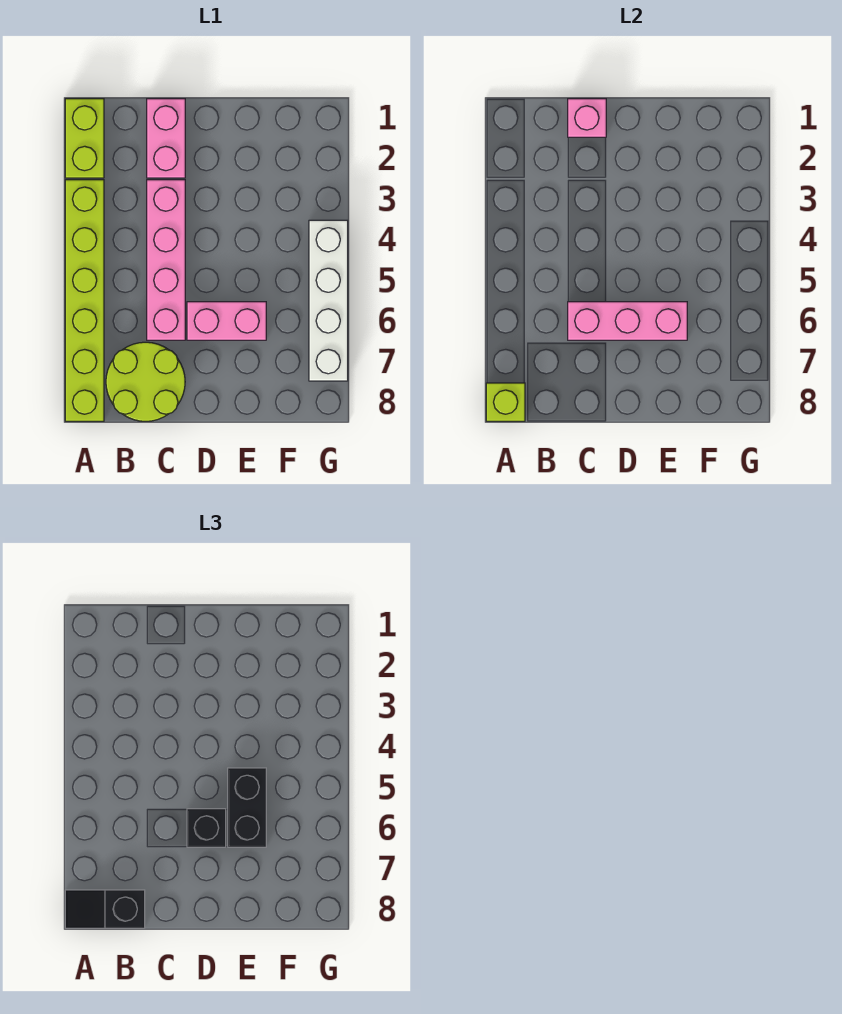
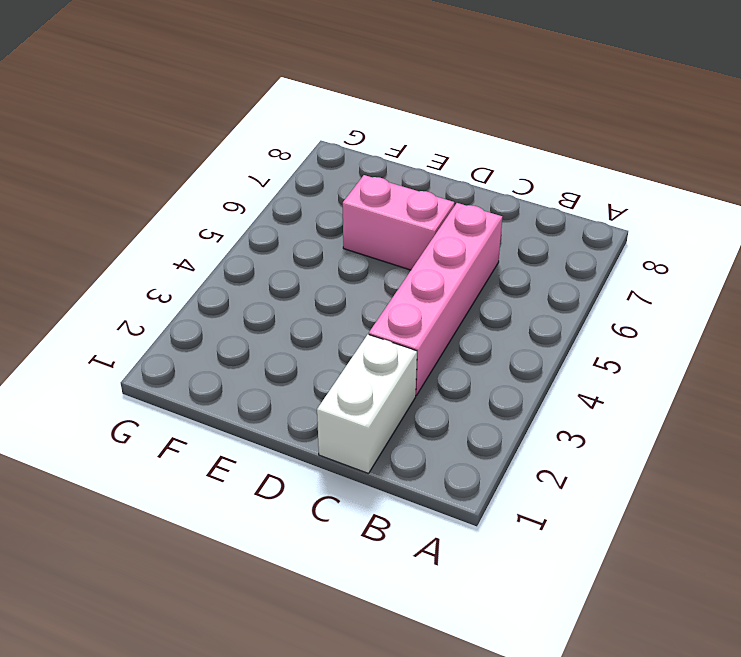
white 1x2 brick [317,334,417,474] -> pink 1x2 brick [147,99,185,178]
none -> lime 1x2 brick [65,99,104,178]
none -> lime 1x6 brick [65,180,104,421]
none -> lime 2x2 round brick [106,342,185,421]

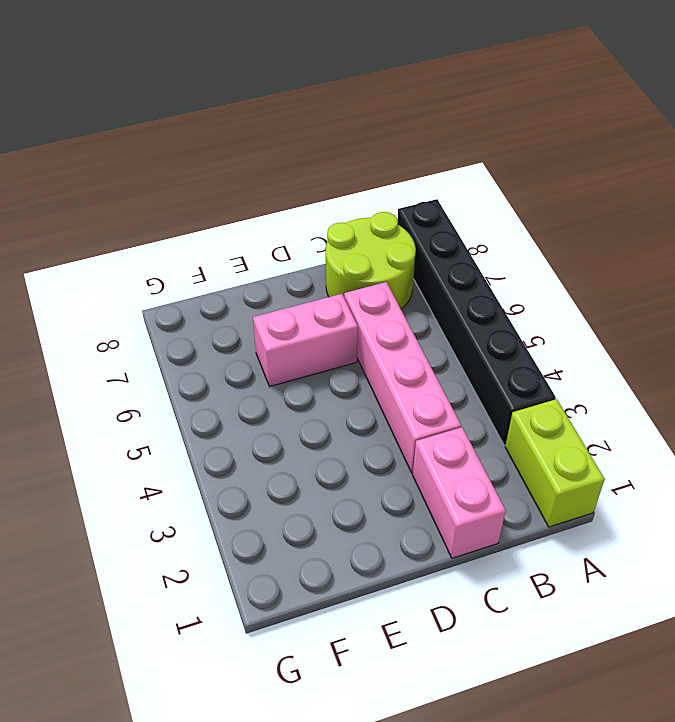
black 1x6 brick [397,199,556,445] -> lime 1x6 brick [65,180,104,421]
none -> white 1x4 brick [309,220,348,381]
none -> lime 1x1 brick [486,383,525,421]
none -> pink 1x1 brick [568,99,606,137]

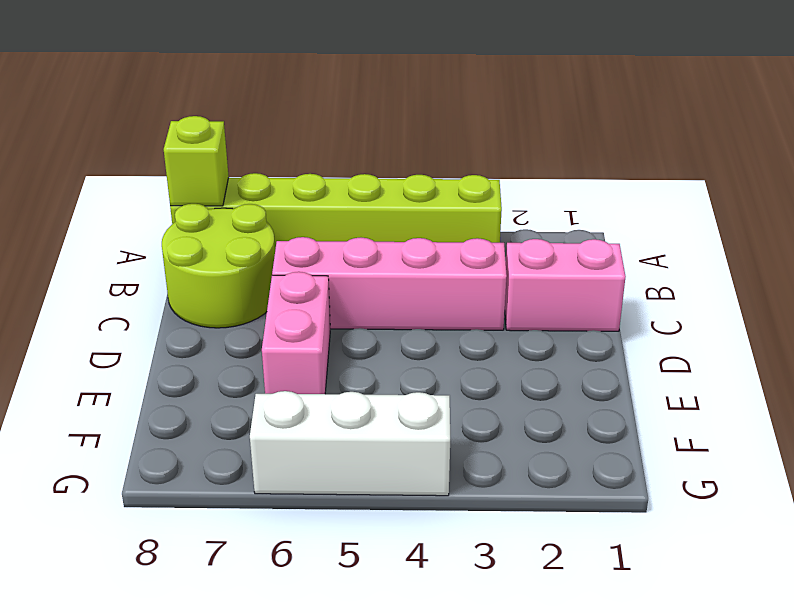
white 1x3 brick [250,391,450,496] -> white 1x4 brick [309,220,348,381]
none -> lime 1x2 brick [65,99,104,178]
none -> pink 1x1 brick [568,99,606,137]
none -> pink 1x3 brick [568,302,687,340]

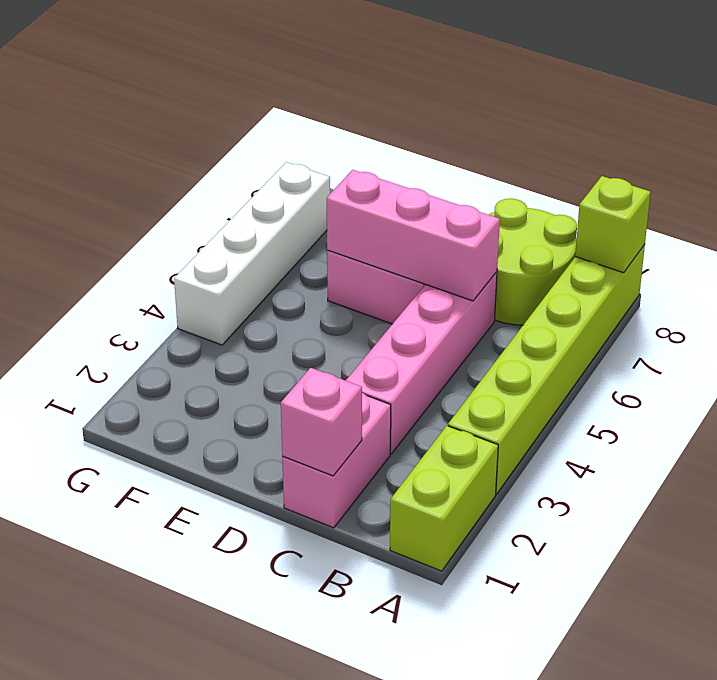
none -> black 1x2 slope [65,890,145,928]
none -> black 1x1 brick [187,809,226,847]
none -> black 1x2 brick [228,768,266,847]

